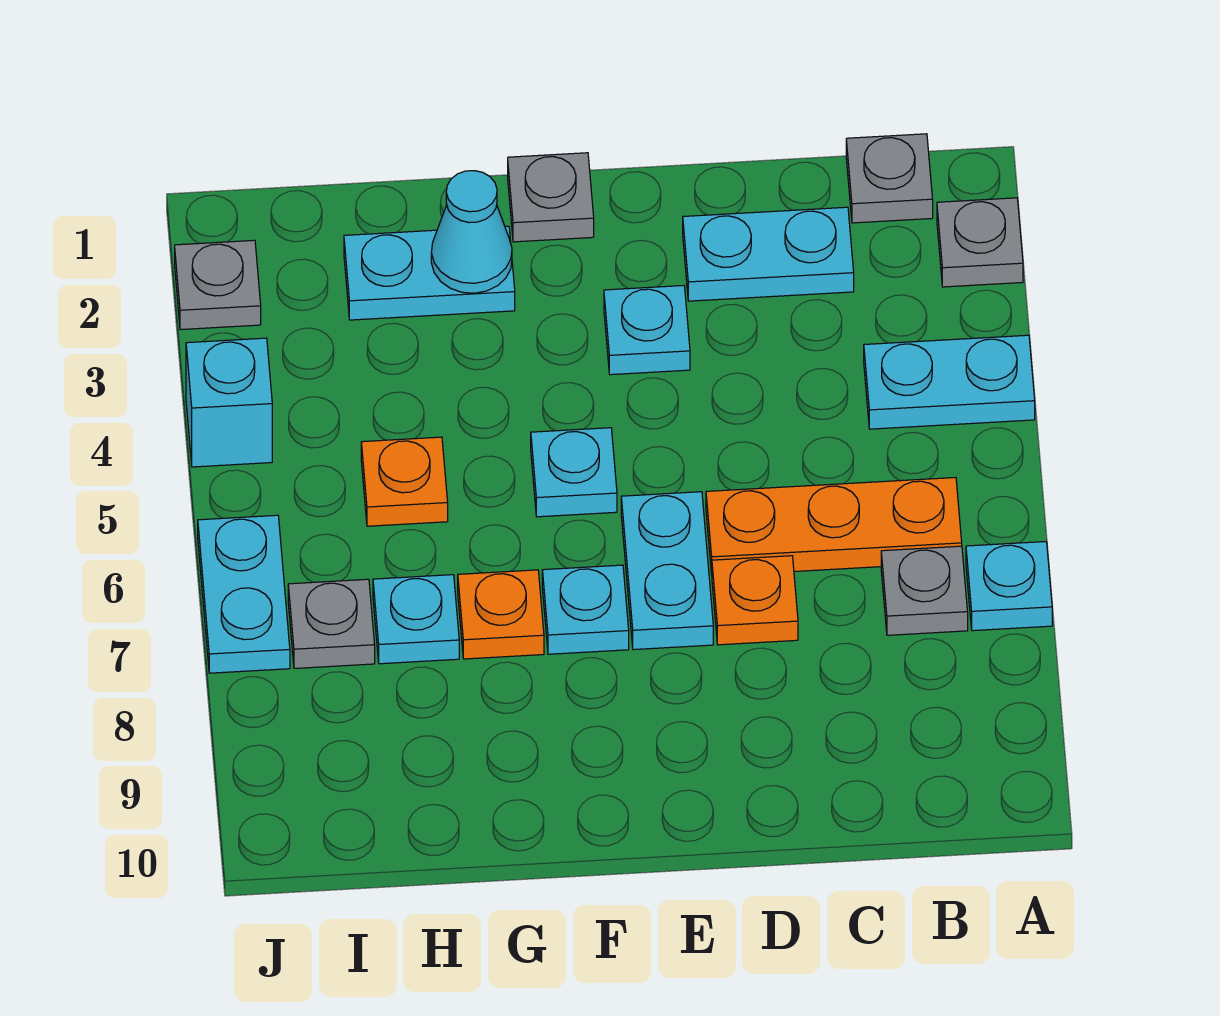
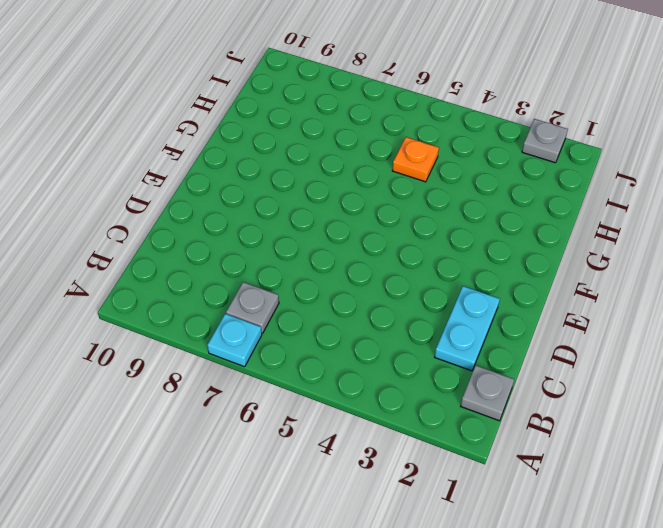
none -> grey 1x1 plate [937,198,1023,287]
none -> cyan 1x2 plate [864,335,1035,429]
none -> orange 1x3 plate [706,478,962,574]

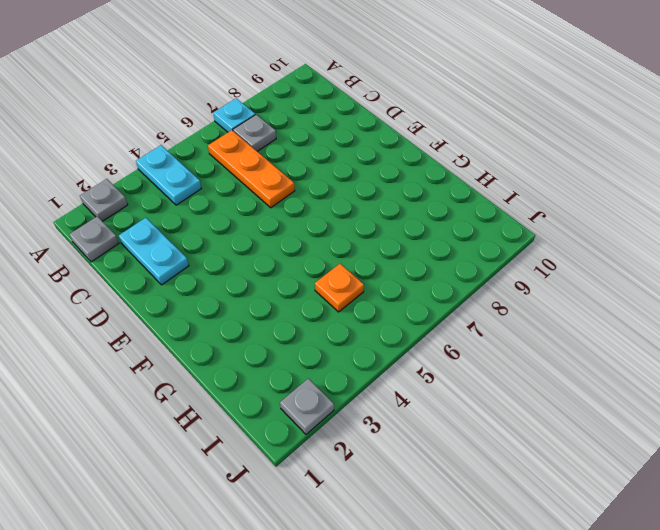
none -> orange 1x1 plate [712,556,798,645]
none -> cyan 1x1 plate [604,286,690,375]
none -> cyan 1x2 plate [621,492,713,650]

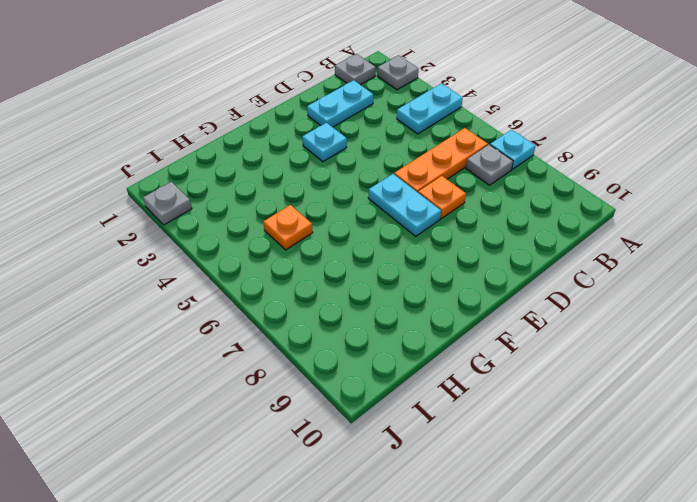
none -> grey 1x1 plate [508,153,594,242]
none -> cyan 1x1 plate [531,428,617,517]
none -> cyan 1x1 plate [542,565,629,654]

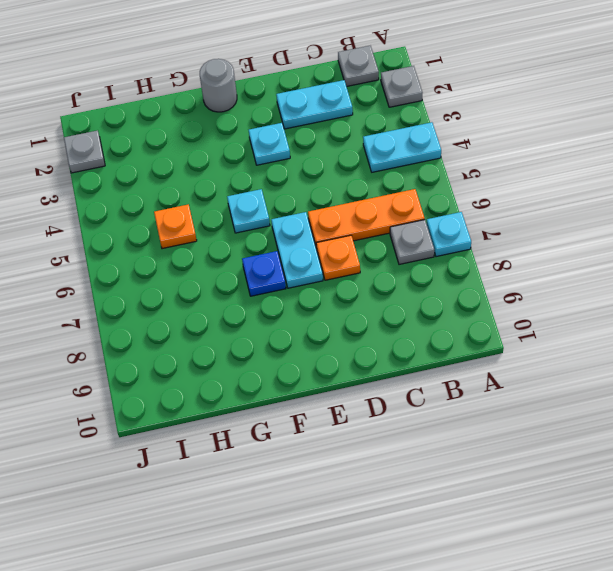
grey 1x1 round brick [200,59,237,112] -> grey 1x1 plate [508,153,594,242]
blue 1x1 plate [242,251,286,296] -> cyan 1x1 plate [542,565,629,654]
none -> cyan 1x2 plate [344,226,515,320]
none -> orange 1x1 plate [458,570,544,659]
none -> cyan 1x1 plate [373,575,459,664]

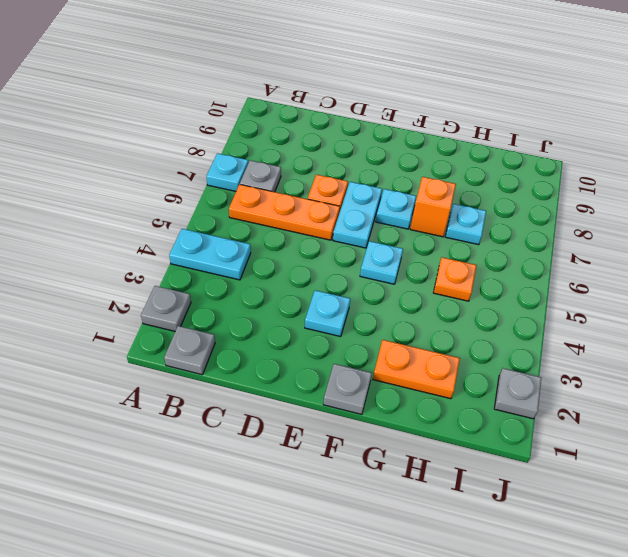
orange 1x2 plate [373,340,460,399] -> cyan 1x2 plate [344,226,515,320]
orange 1x1 brick [410,177,456,237] -> orange 1x1 plate [458,570,544,659]
none -> cyan 1x2 plate [683,207,854,301]
none -> grey 1x1 plate [288,579,375,668]
none -> cyan 1x1 brick [186,338,272,467]

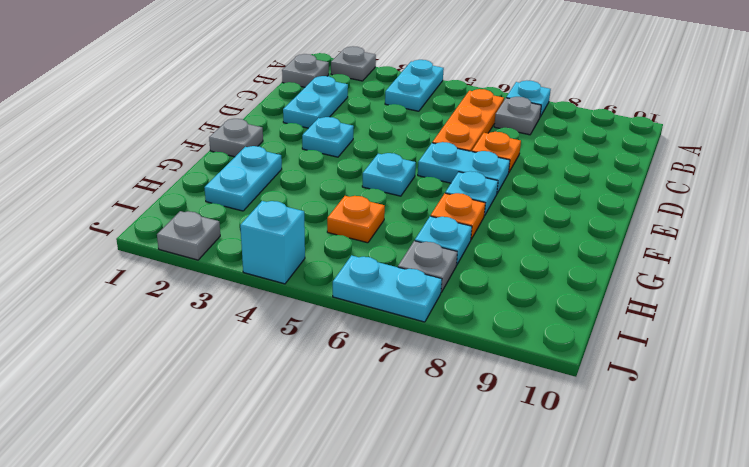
none -> cyan 1x1 cone [431,171,512,293]

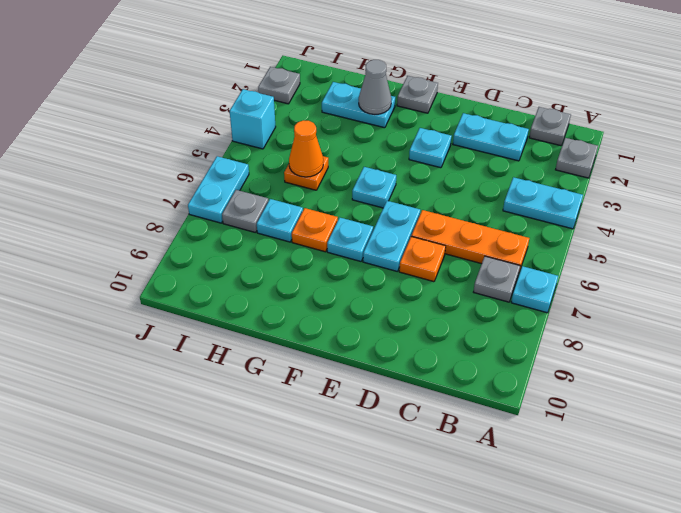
grey 1x1 cone [359,60,391,115] -> cyan 1x1 cone [431,171,512,293]
orange 1x1 cone [289,120,323,177] -> none

